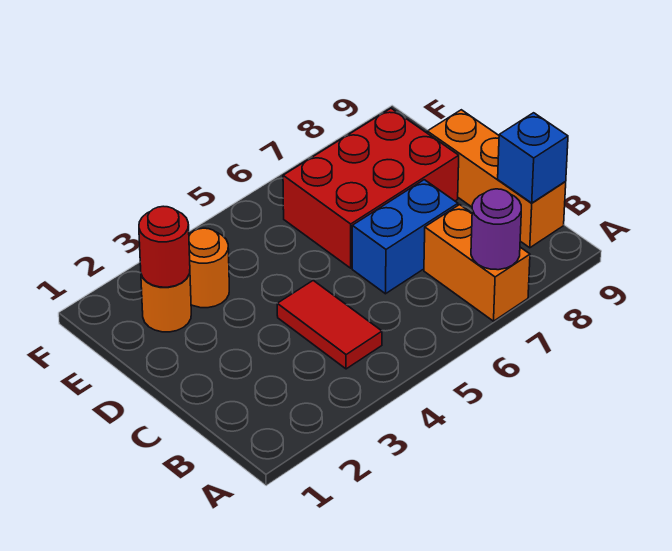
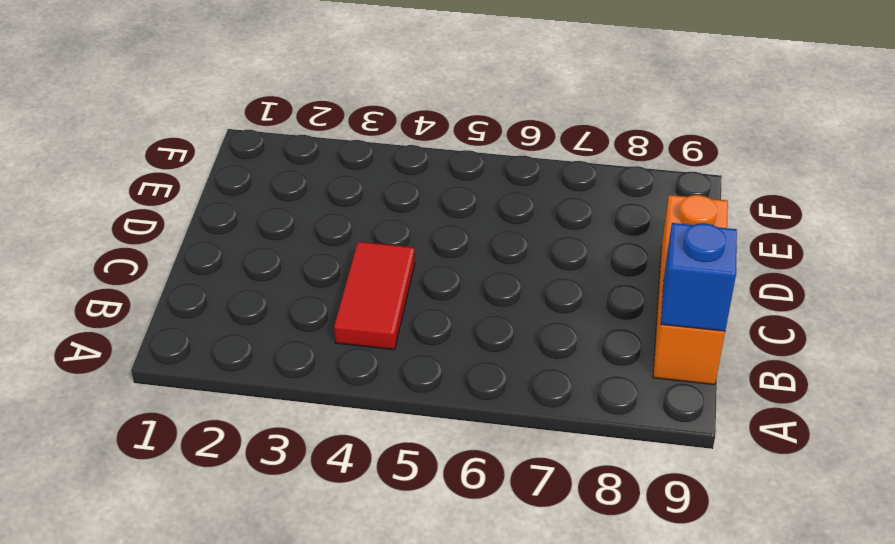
none -> orange 1x2 brick [424,205,530,321]
none -> blue 1x2 brick [352,180,458,294]

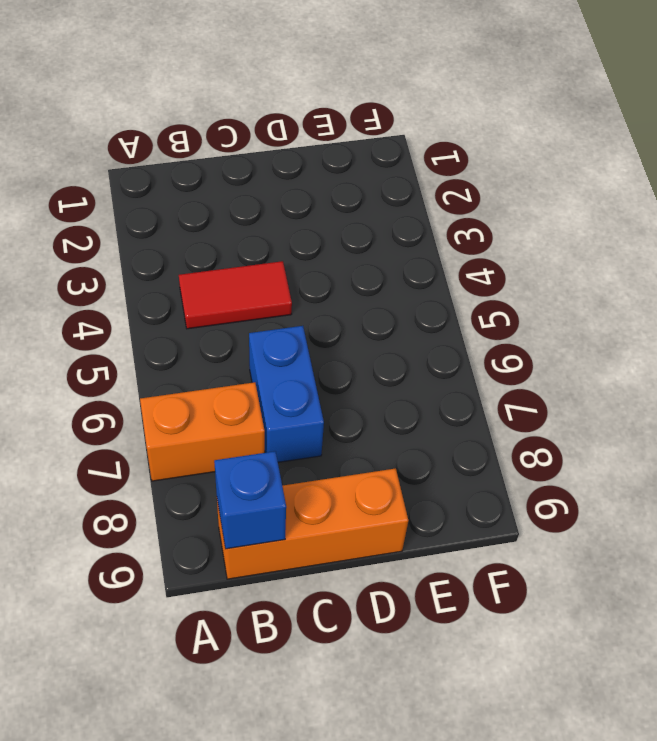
none -> red 2x3 brick [283,108,459,268]
none -> orange 1x1 round brick [141,274,191,332]

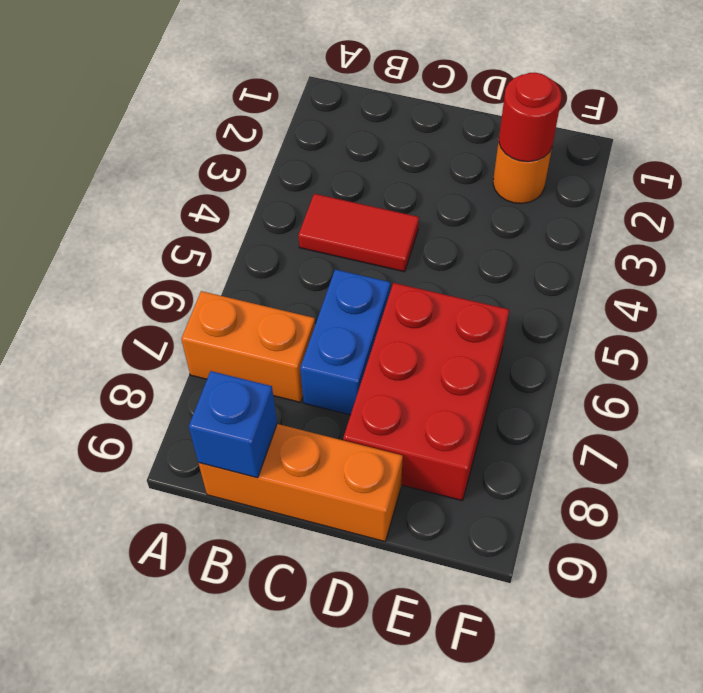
none -> orange 1x1 round brick [189,228,229,308]
none -> purple 1x1 round brick [471,189,521,270]

